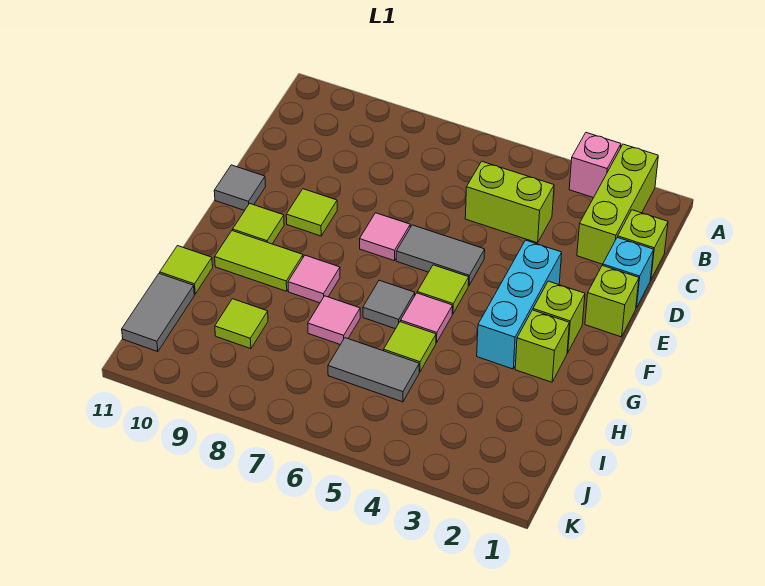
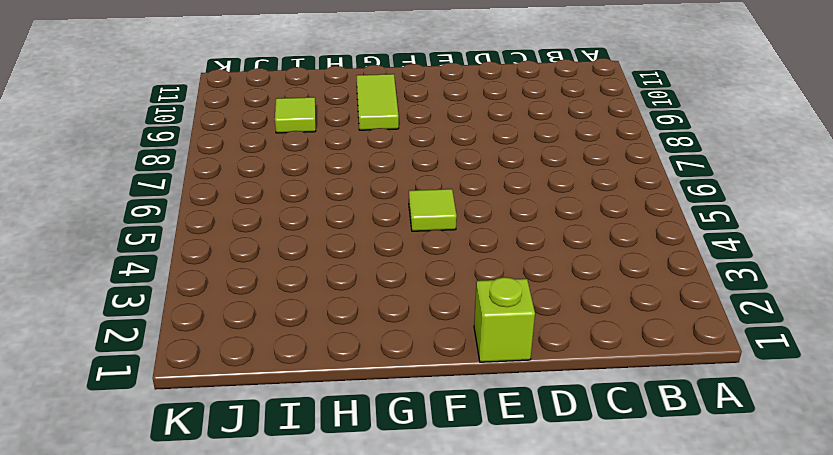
none -> lime 1x3 brick [577,144,658,264]
none -> pink 1x1 brick [569,133,621,198]
none -> lime 1x1 brick [618,210,668,280]

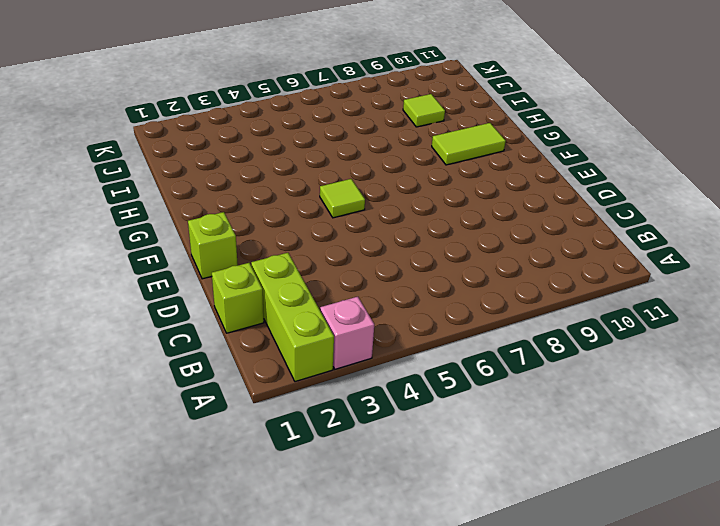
none -> lime 1x2 brick [465,161,554,243]
none -> cyan 1x1 brick [603,237,654,308]
none -> cyan 1x3 brick [477,240,562,369]

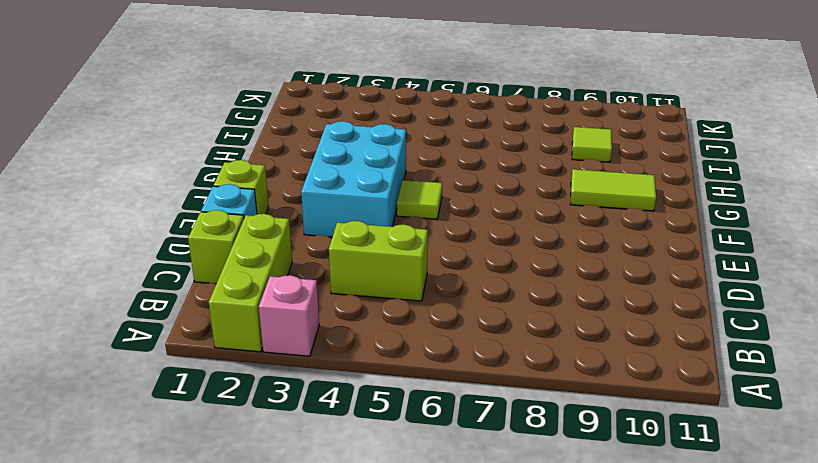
cyan 2x3 brick [301,121,406,237] -> cyan 1x3 brick [477,240,562,369]
none -> grey 1x2 tile [396,225,485,286]
none -> pink 1x1 tile [360,213,410,261]
none -> lime 1x1 tile [286,189,337,236]

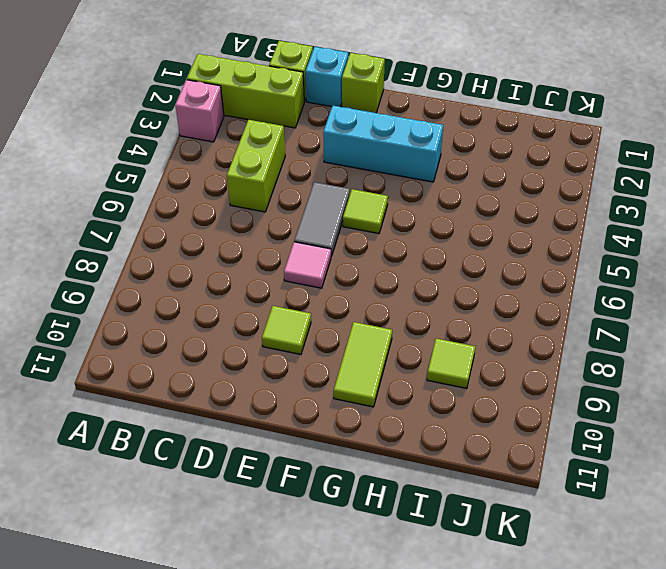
none -> grey 1x1 tile [214,165,266,210]
none -> lime 1x1 brick [533,281,585,353]
none -> lime 1x1 tile [233,203,284,244]

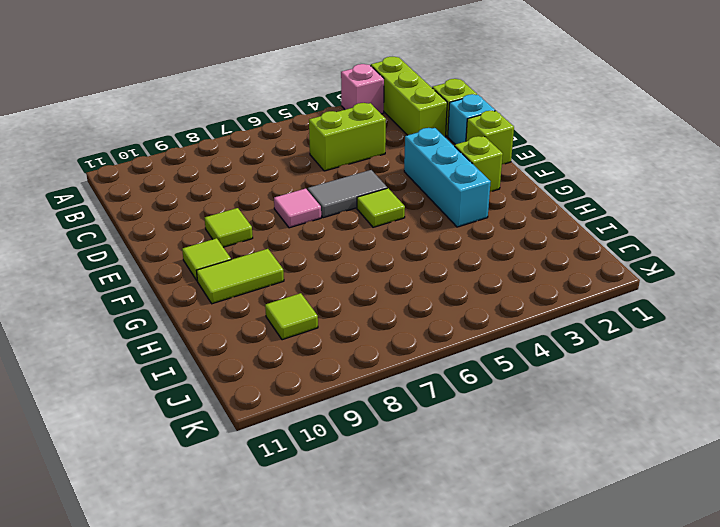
none -> grey 1x1 tile [214,165,266,210]
none -> lime 1x1 brick [515,310,569,382]
none -> pink 1x1 tile [401,293,453,343]

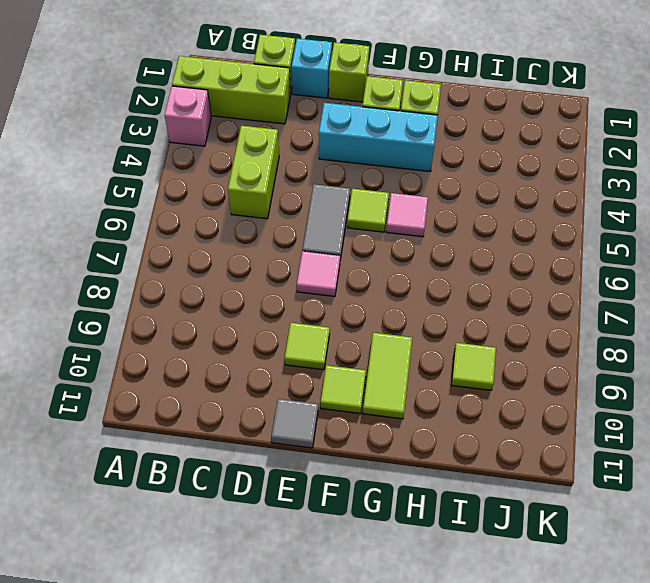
none -> grey 1x1 tile [363,280,415,329]
none -> pink 1x1 tile [288,255,340,303]
none -> lime 1x1 tile [384,322,436,372]

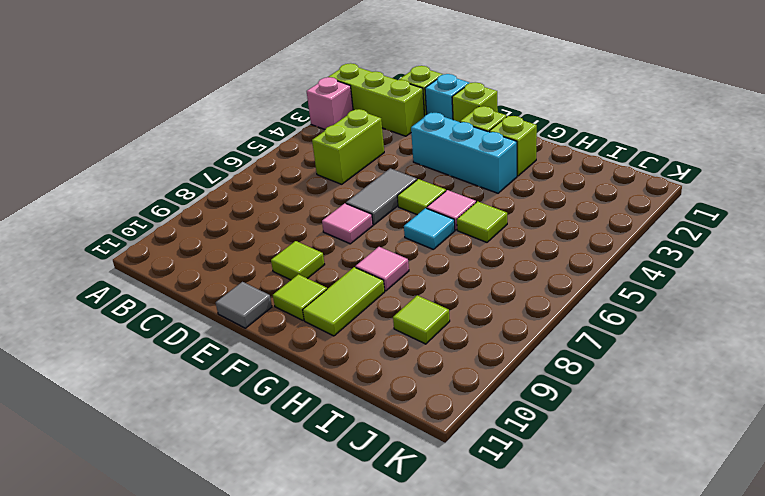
cyan 1x1 tile [404,208,455,250] -> grey 1x1 tile [363,280,415,329]
none -> pink 1x1 tile [308,296,360,345]
none -> lime 1x1 tile [160,246,213,294]
none -> grey 1x2 tile [328,338,419,402]

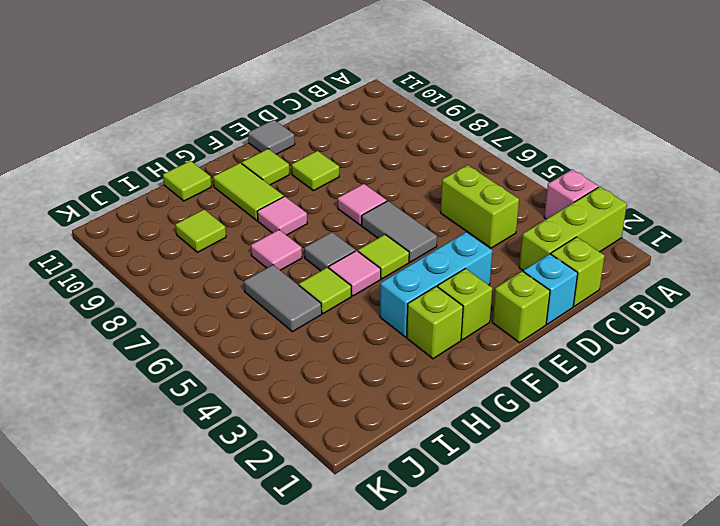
none -> grey 1x2 tile [122,274,194,352]

